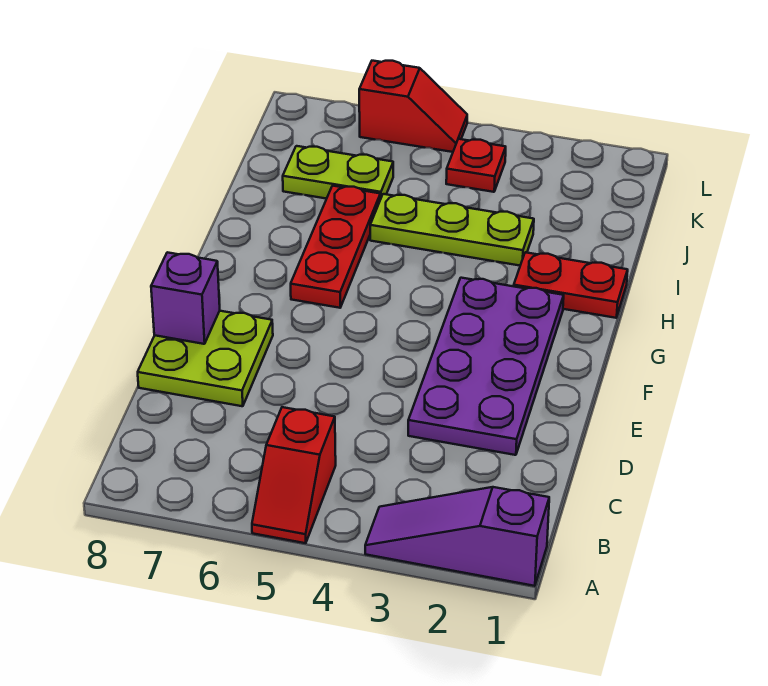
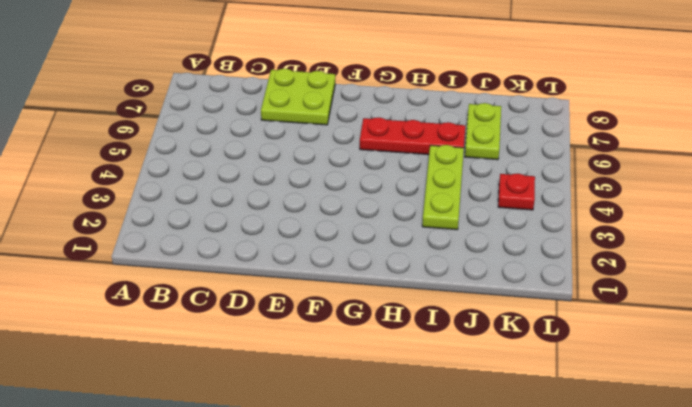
none -> purple 1x3 slope [365,487,549,586]
none -> red 1x2 slope [252,407,336,543]

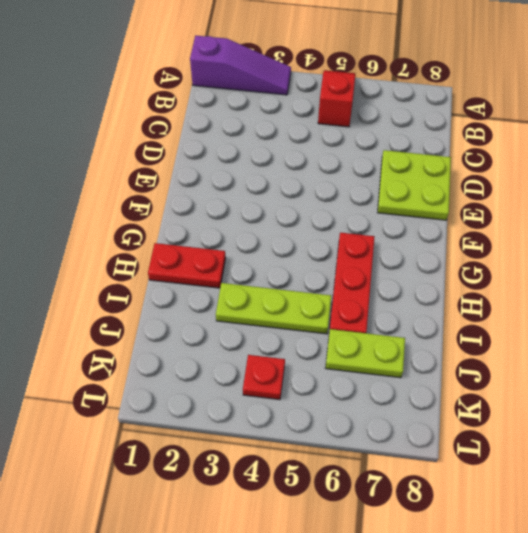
none -> purple 2x4 plate [408,278,564,455]
none -> red 1x2 slope [359,61,467,152]

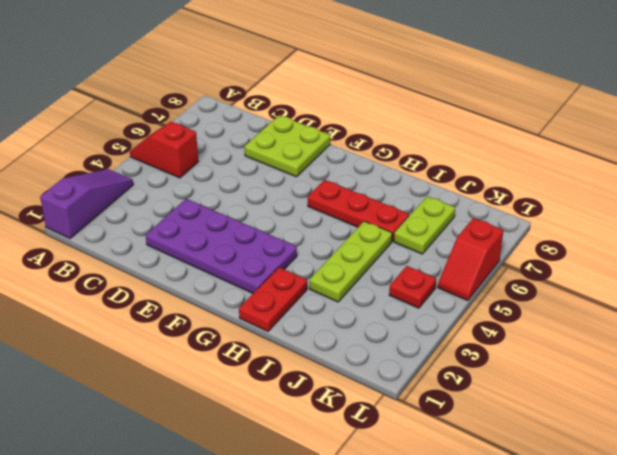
none -> purple 1x1 brick [151,252,220,344]

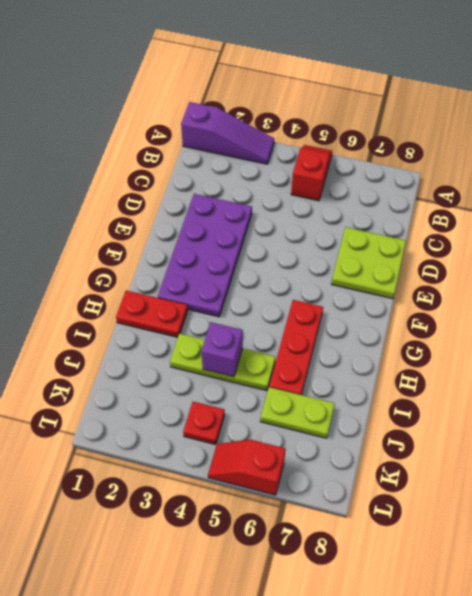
purple 1x1 brick [201,322,243,377] -> purple 1x1 brick moved to [151,252,220,344]

